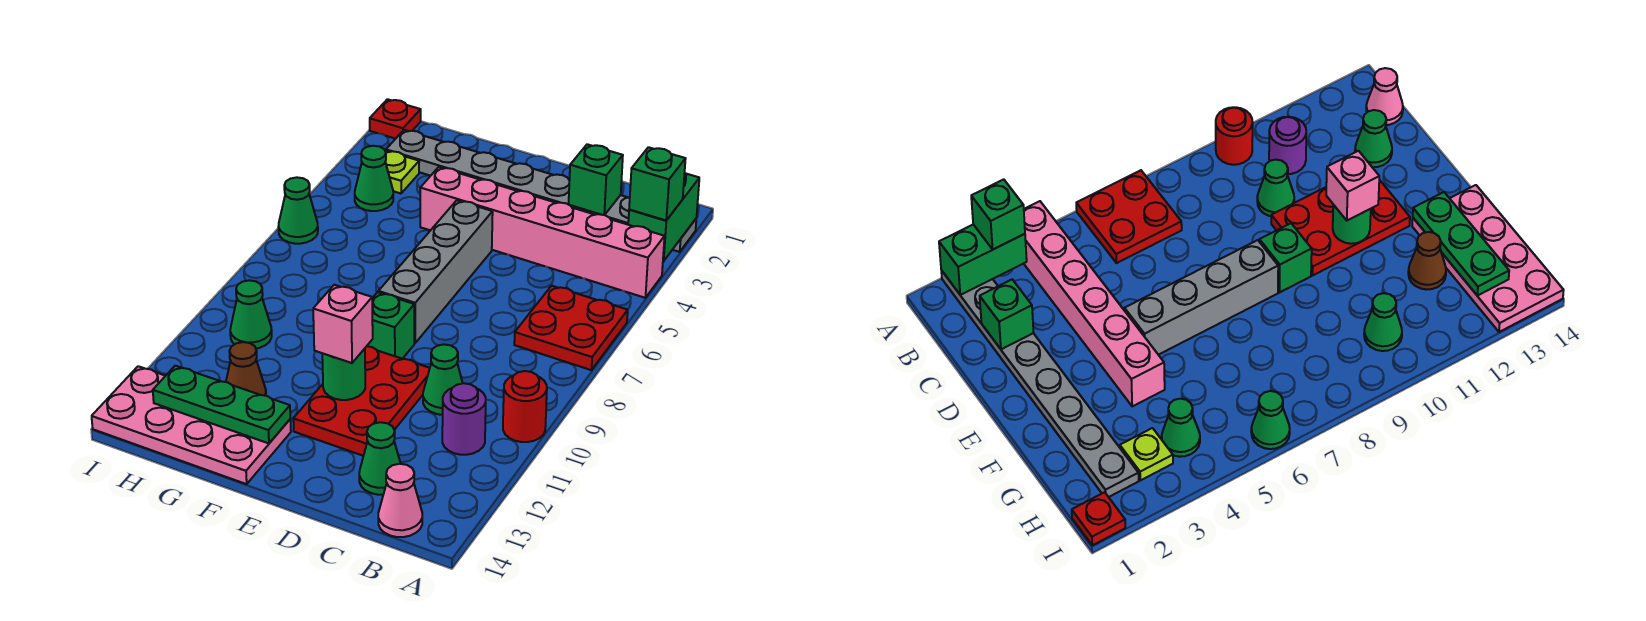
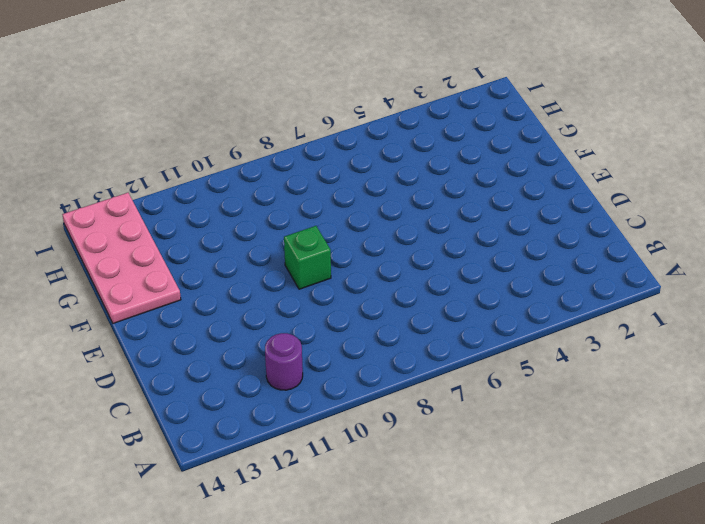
none -> grey 1x8 plate [386,130,696,252]
none -> pink 1x6 brick [420,167,665,298]
none -> red 2x2 plate [514,286,628,370]

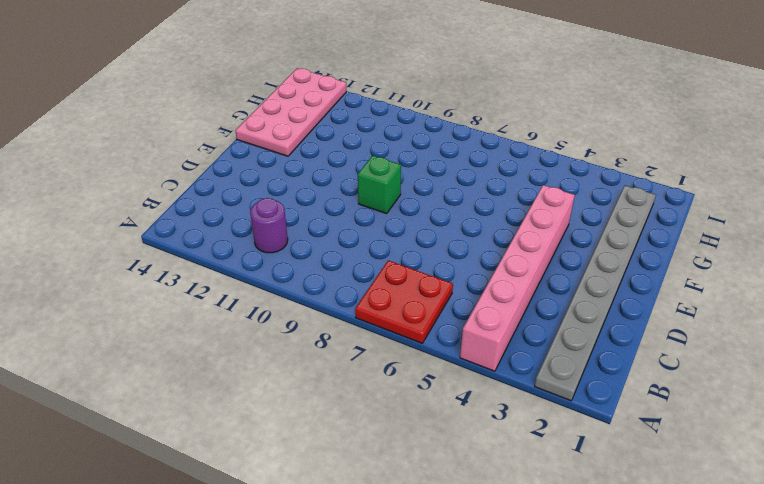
none -> red 1x1 round brick [503,371,547,442]
none -> pink 1x1 cone [378,464,422,537]
none -> green 1x1 cone [423,344,463,415]

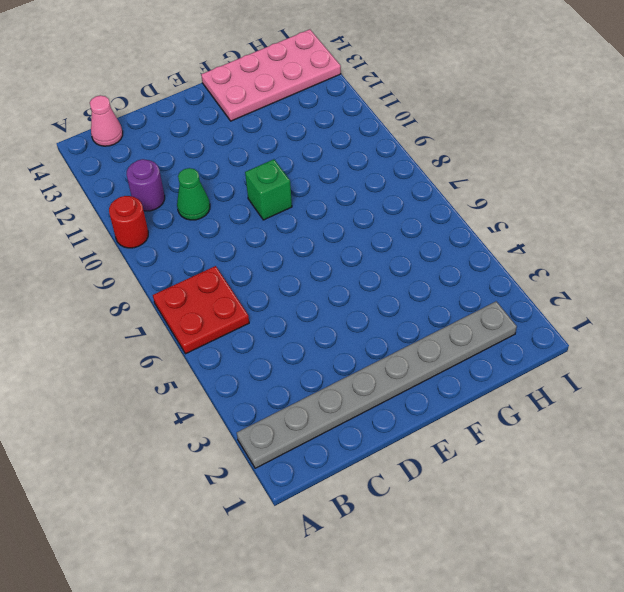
none -> pink 1x6 brick [420,167,665,298]
none -> green 1x1 cone [359,422,401,495]
none -> red 2x3 plate [293,346,430,456]

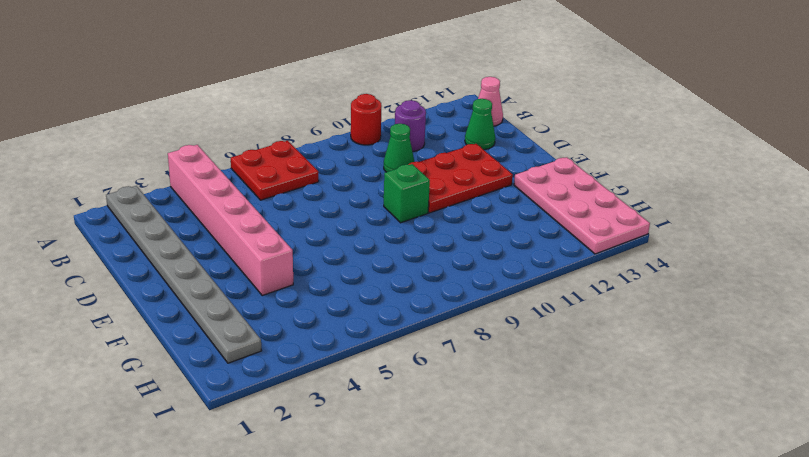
none -> grey 1x4 brick [378,200,493,343]
none -> brown 1x1 cone [226,342,266,396]
none -> lime 1x1 plate [385,150,419,193]

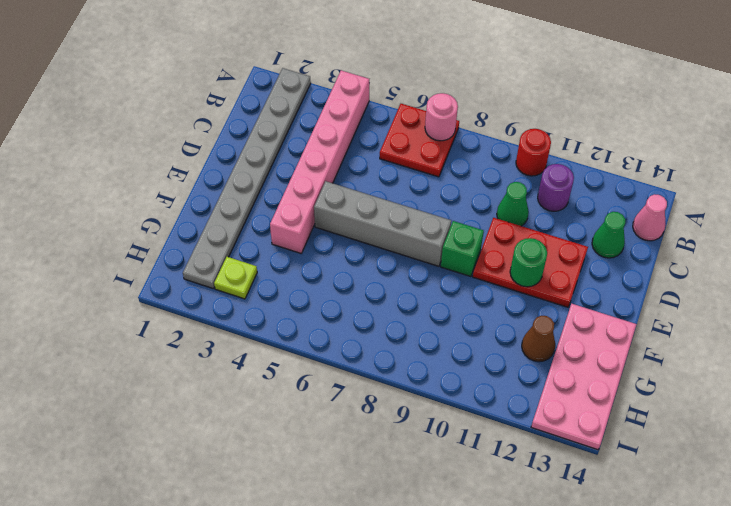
pink 1x1 round brick [425,93,458,141] -> none
none -> green 1x1 cone [355,146,393,211]
none -> green 1x1 cone [230,280,272,349]
none -> red 1x1 plate [370,99,421,139]

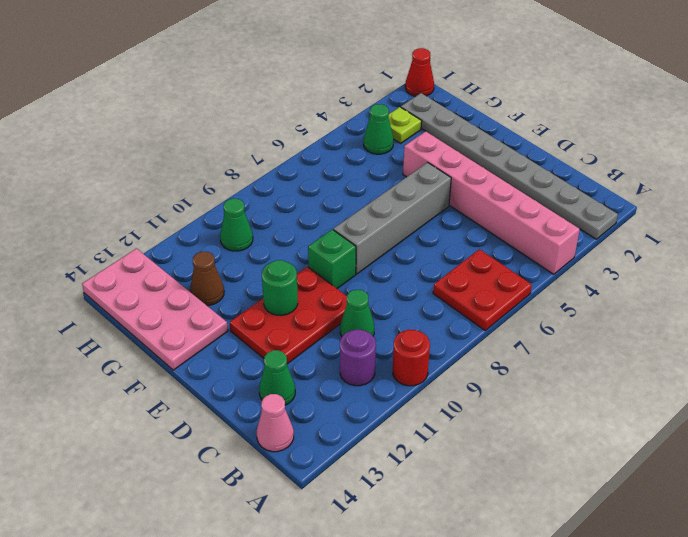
red 1x1 cone [405,48,434,97] -> red 1x1 plate [370,99,421,139]
none -> green 1x1 cone [278,177,318,244]
none -> green 1x2 brick [628,173,699,261]
none -> green 1x1 brick [569,144,623,215]

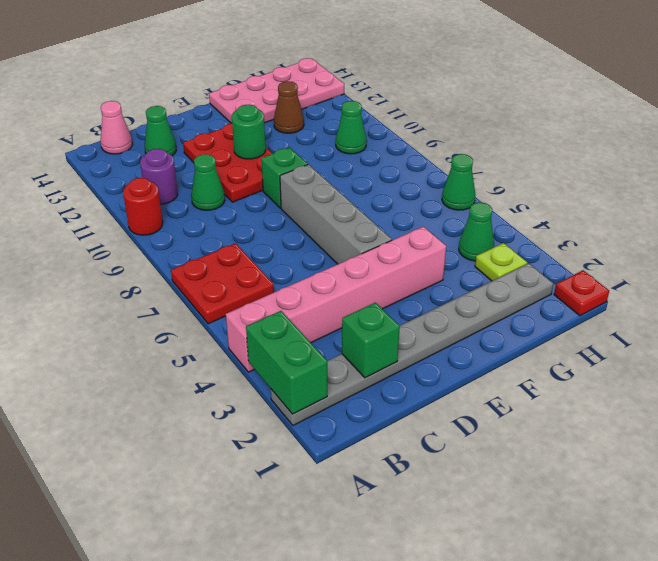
none -> green 1x3 plate [153,366,290,443]
none -> green 1x1 brick [629,147,686,220]
none -> pink 1x1 brick [313,285,373,363]

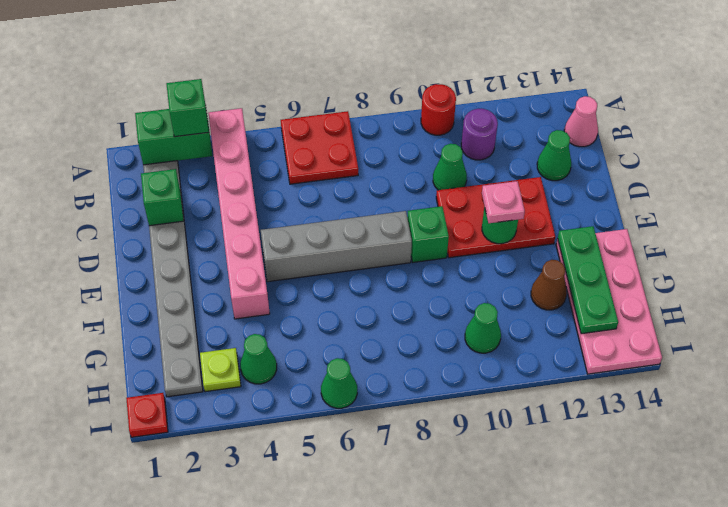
pink 1x1 plate [482,181,525,223] -> pink 1x1 brick [313,285,373,363]

